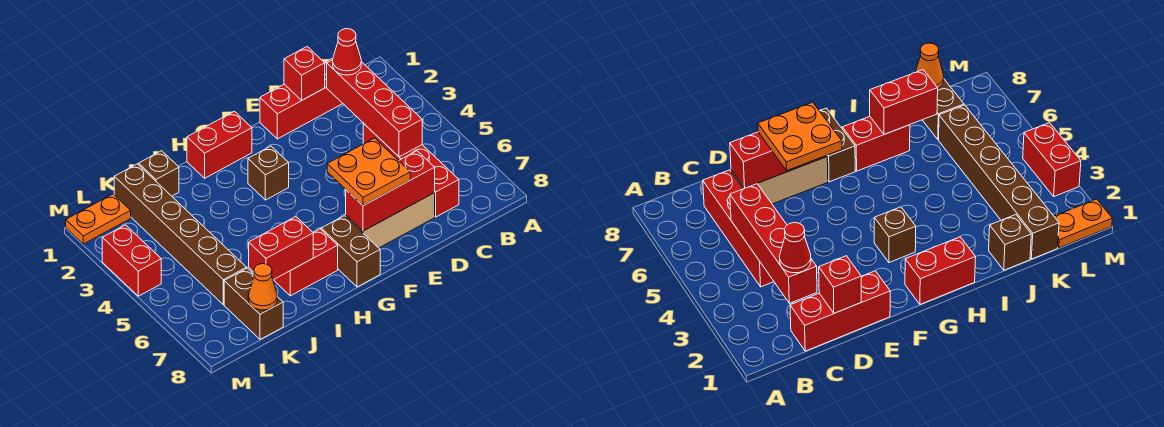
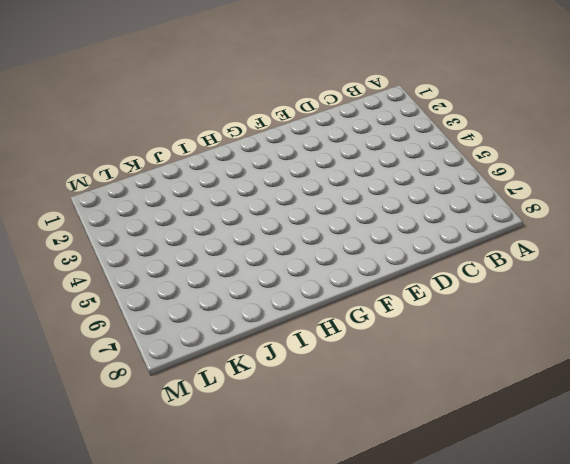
none -> red 1x3 brick [260,59,343,139]
none -> red 1x4 brick [363,124,459,217]
none -> tan 1x3 brick [346,193,435,248]

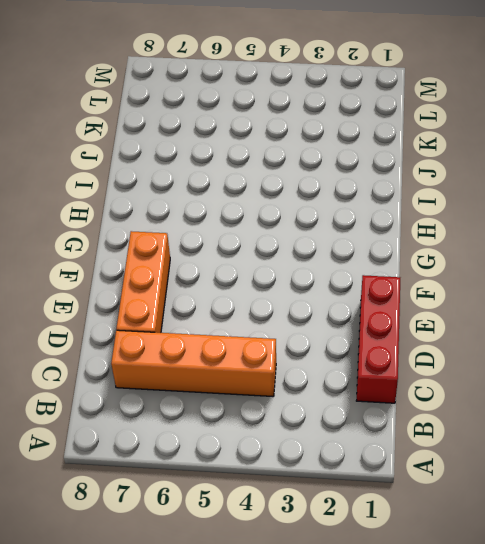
orange 1x4 brick [111,330,276,397] -> red 1x4 brick [363,124,459,217]
orange 1x3 brick [116,231,170,333] -> tan 1x3 brick [346,193,435,248]
none -> red 1x2 brick [187,111,252,178]
none -> brown 1x1 brick [248,146,289,200]
none -> brown 1x2 brick [321,216,380,287]

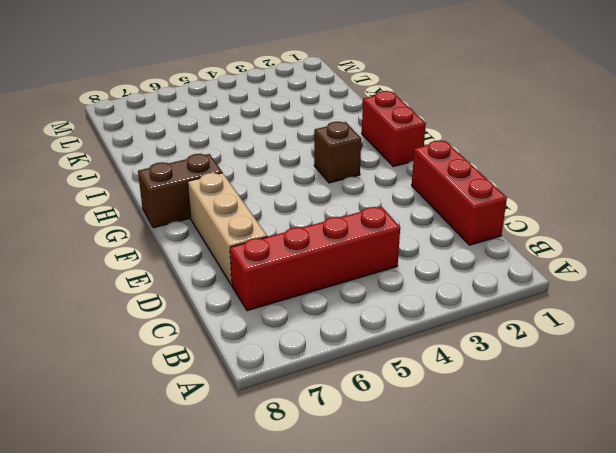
none -> red 1x2 brick [274,229,338,296]
none -> brown 1x1 brick [139,151,179,196]
none -> brown 1x6 brick [114,164,247,305]

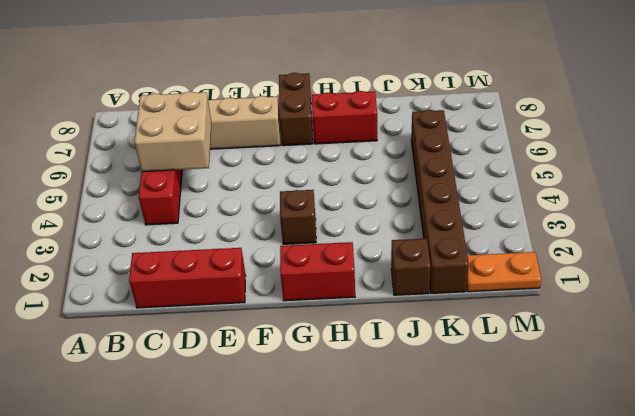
tan 2x2 brick [135,92,211,172] -> red 1x4 brick [327,60,422,157]
none -> brown 1x2 brick [224,268,283,339]
none -> red 1x2 brick [102,225,161,296]
none -> red 1x1 brick [284,47,325,100]

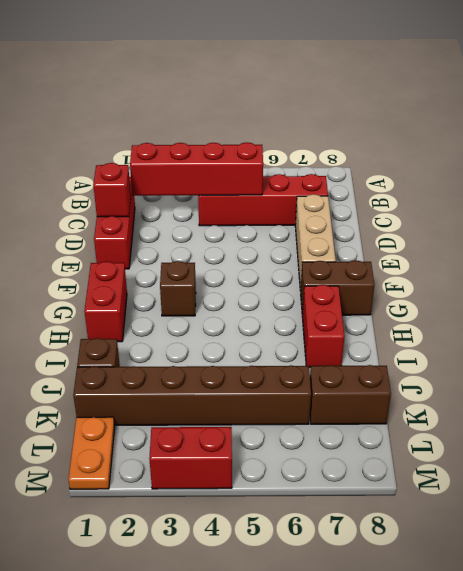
none -> red 1x3 brick [346,151,435,231]
none -> red 1x2 brick [249,217,313,280]
none -> orange 1x1 cone [248,264,277,310]

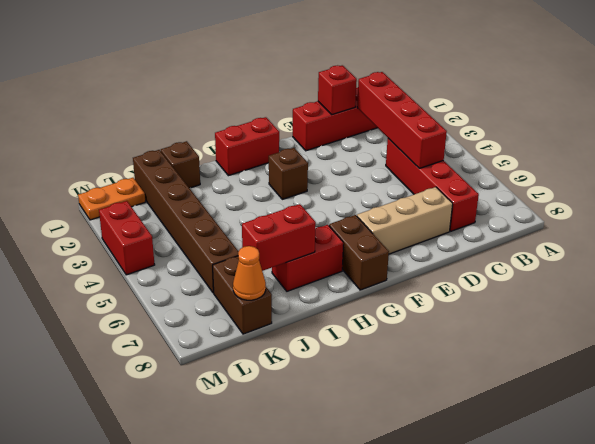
none -> red 1x3 brick [346,151,435,231]
none -> red 1x1 cone [333,29,361,75]
none -> orange 2x2 plate [327,138,410,206]

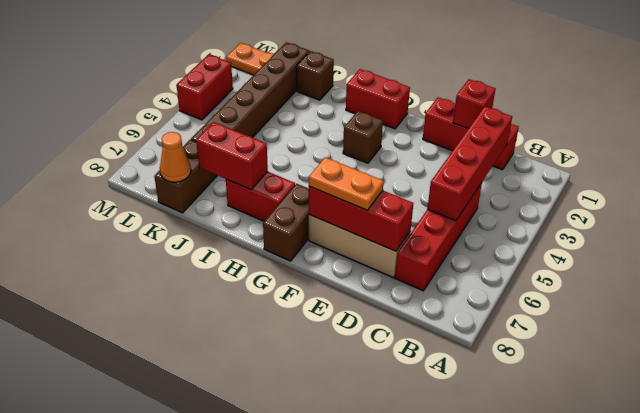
orange 1x2 plate [309,157,384,210] -> orange 2x2 plate [327,138,410,206]
none -> red 1x1 cone [333,29,361,75]

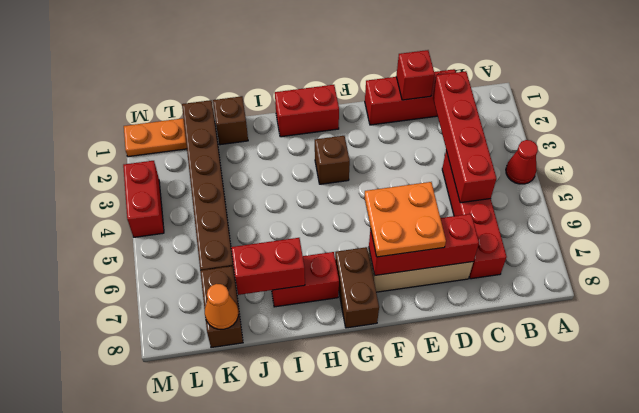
red 1x1 cone [506,140,538,184] -> red 1x1 cone moved to [333,29,361,75]

